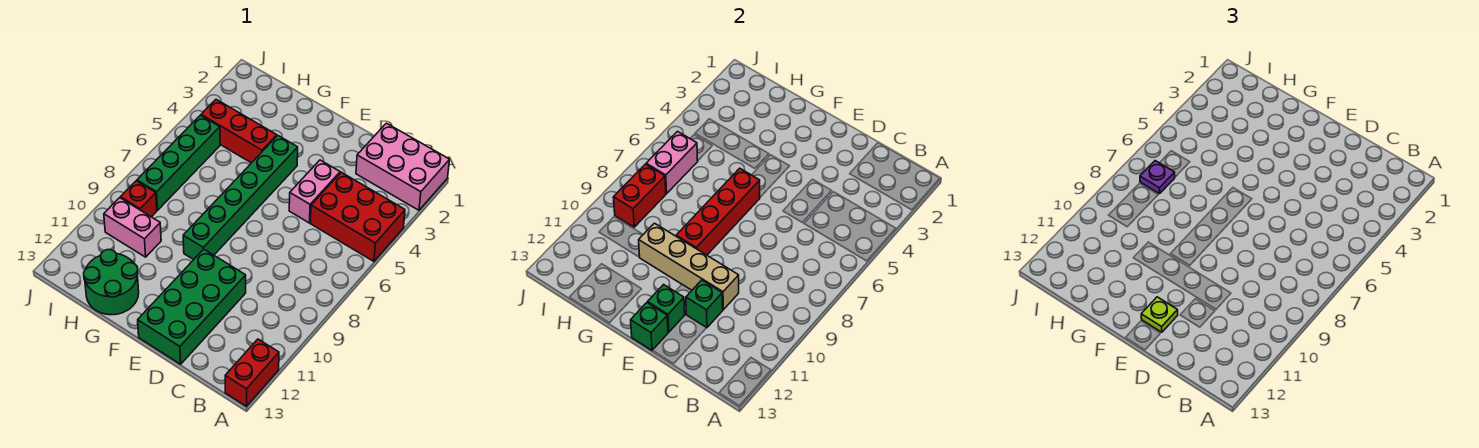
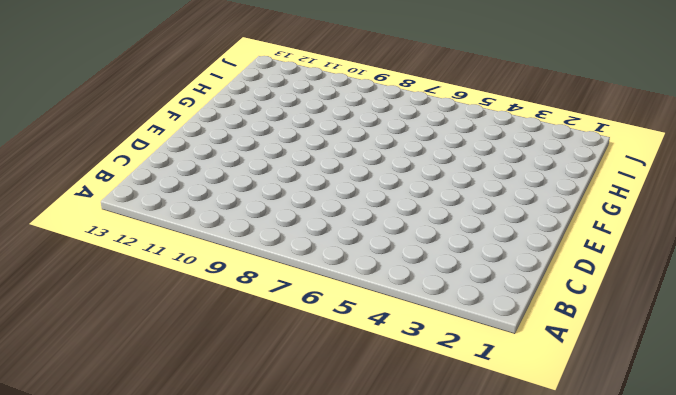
none -> pink 2x3 brick [356,123,450,210]
none -> red 2x3 brick [310,172,405,261]
none -> red 1x2 brick [225,339,279,406]

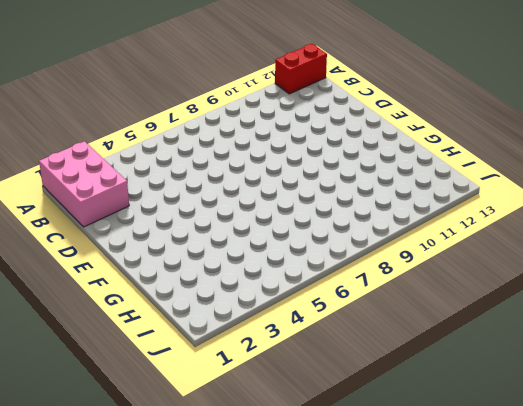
none -> red 2x3 brick [310,172,405,261]
none -> pink 1x2 brick [289,160,340,223]
none -> green 2x4 brick [138,249,246,364]

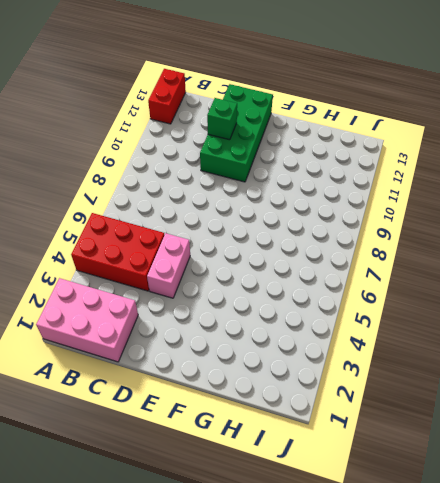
none -> green 1x6 brick [183,136,298,260]
none -> red 1x3 brick [201,100,277,163]
none -> green 2x2 round brick [84,249,139,315]

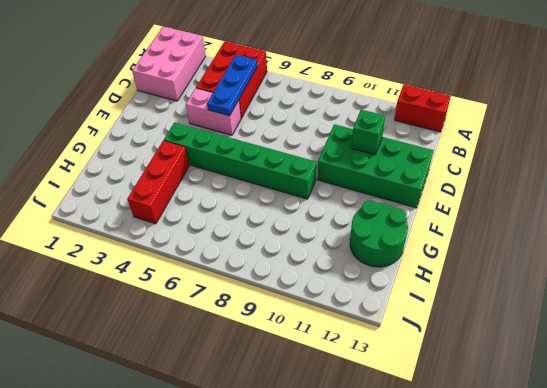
blue 1x3 plate [207,55,257,116] -> none
none -> pink 1x2 brick [104,198,161,257]
none -> green 1x4 brick [137,115,220,210]
none -> red 1x1 brick [120,181,157,217]

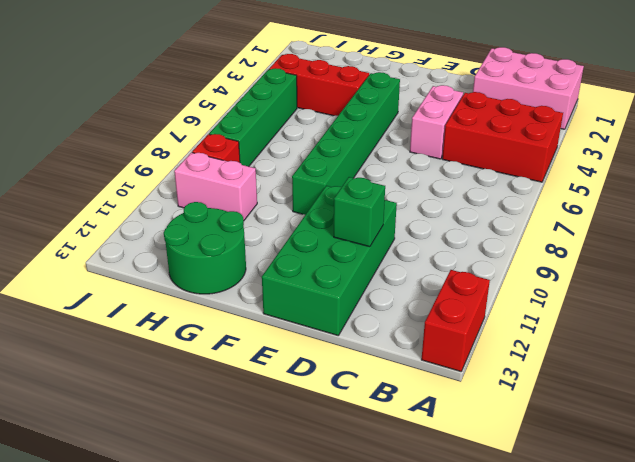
none -> tan 1x4 brick [639,223,739,310]
none -> green 1x1 brick [648,285,685,332]
none -> green 1x1 brick [631,303,668,350]

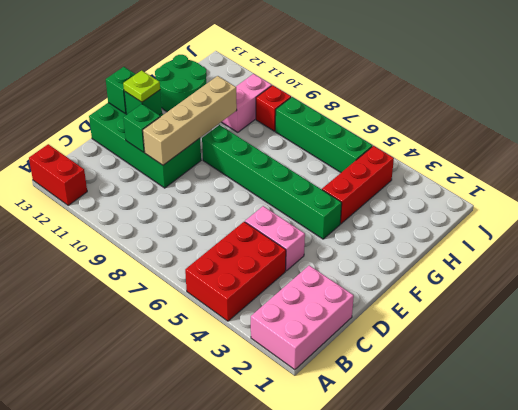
none -> red 1x4 brick [676,168,760,255]
none -> pink 1x2 brick [646,131,698,194]
none -> red 1x2 brick [613,164,666,227]

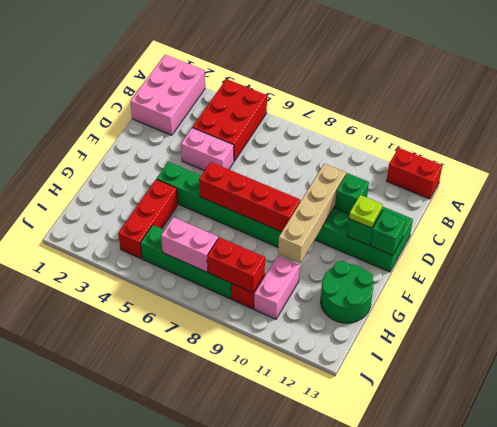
none -> purple 1x1 plate [1140,161,1175,194]

